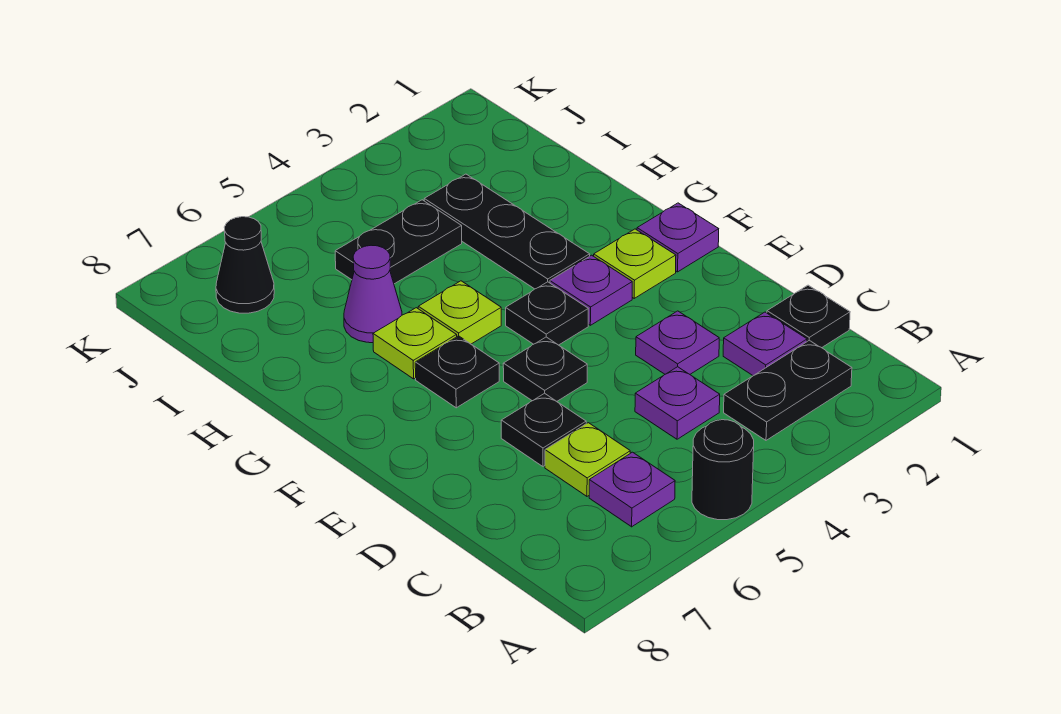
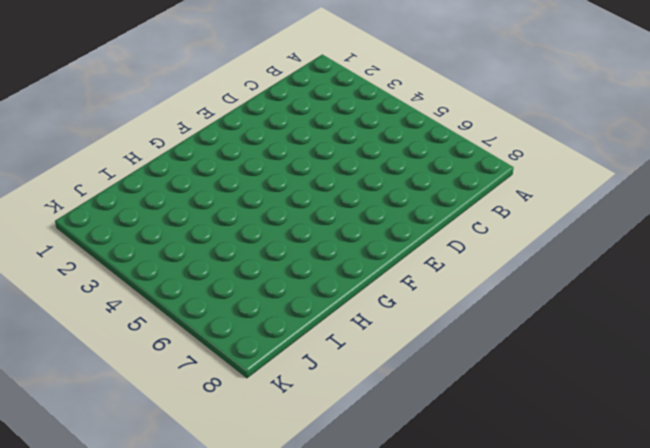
none -> black 1x1 round brick [692,420,754,520]
none -> black 1x2 plate [724,340,852,440]
none -> purple 1x1 plate [589,452,675,527]

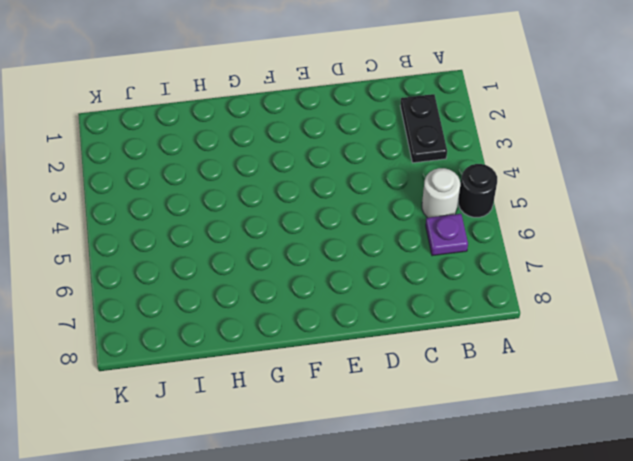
white 1x1 round brick [422,168,460,218] -> none
none -> black 1x1 plate [767,285,850,348]
none -> purple 1x1 plate [723,312,807,376]
none -> purple 1x1 plate [635,367,720,439]

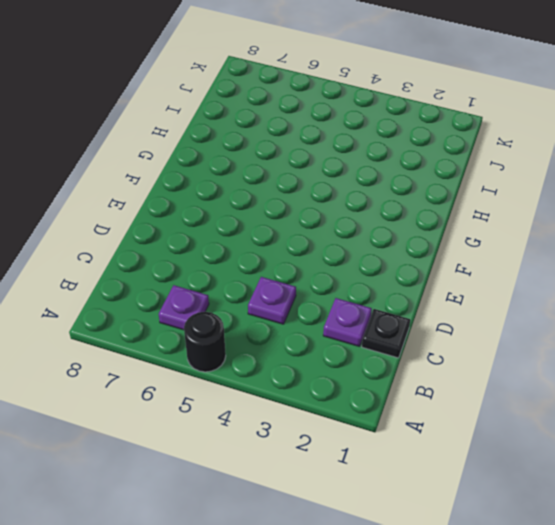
none -> black 1x2 plate [724,340,852,440]
none -> lime 1x1 plate [545,423,630,496]
none -> purple 1x1 plate [636,311,719,374]

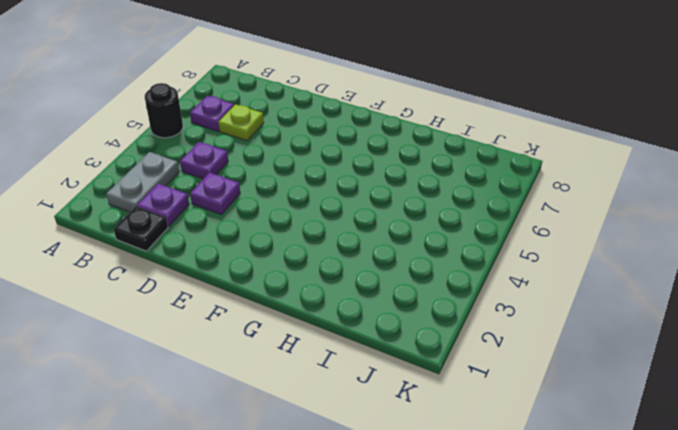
grey 1x2 plate [106,152,179,212] -> black 1x2 plate [724,340,852,440]
none -> black 1x1 plate [501,393,586,466]
none -> black 1x1 plate [503,337,587,401]
none -> purple 1x1 plate [637,203,719,272]

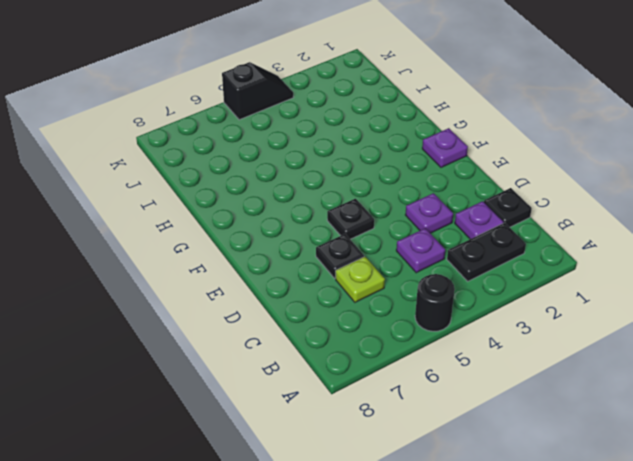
black 1x2 slope [222,62,294,120] -> none
none -> purple 1x1 plate [589,452,675,527]
none -> lime 1x1 plate [594,229,676,298]
none -> purple 1x1 plate [550,255,632,325]

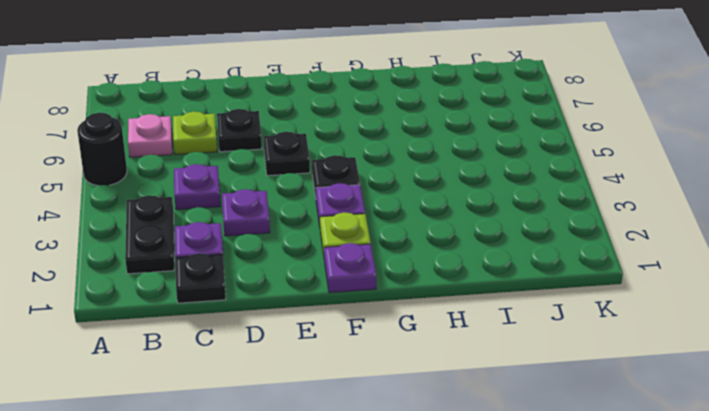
pink 1x1 plate [128,114,172,157] -> purple 1x1 plate [589,452,675,527]
none -> black 1x1 plate [415,336,499,408]
none -> black 1x3 plate [424,174,590,289]
none -> lime 1x1 plate [418,281,501,344]

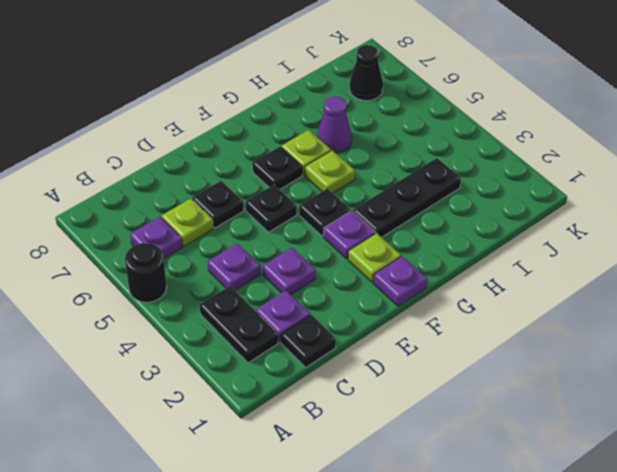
none -> black 1x2 plate [335,200,462,284]

